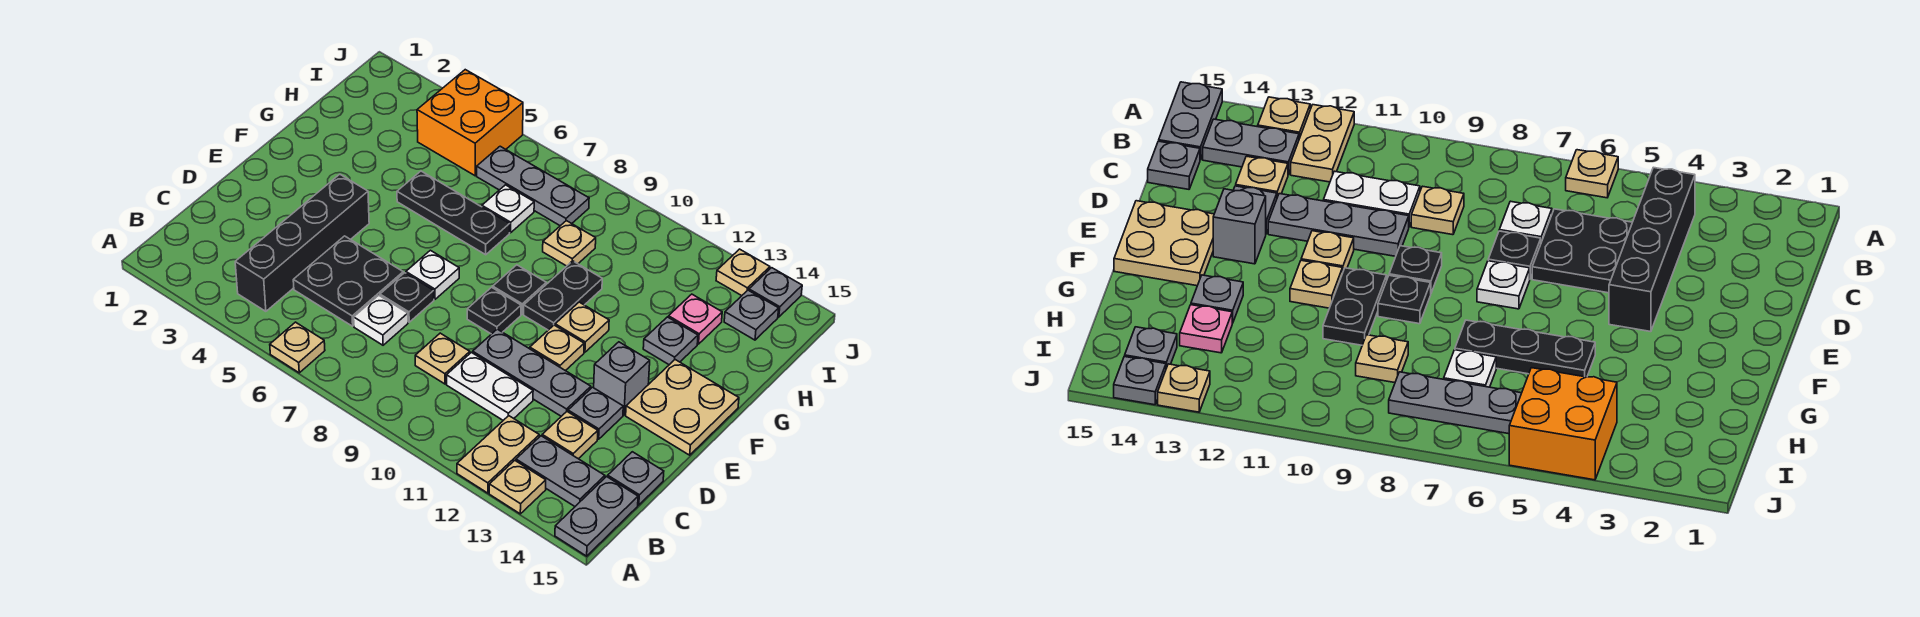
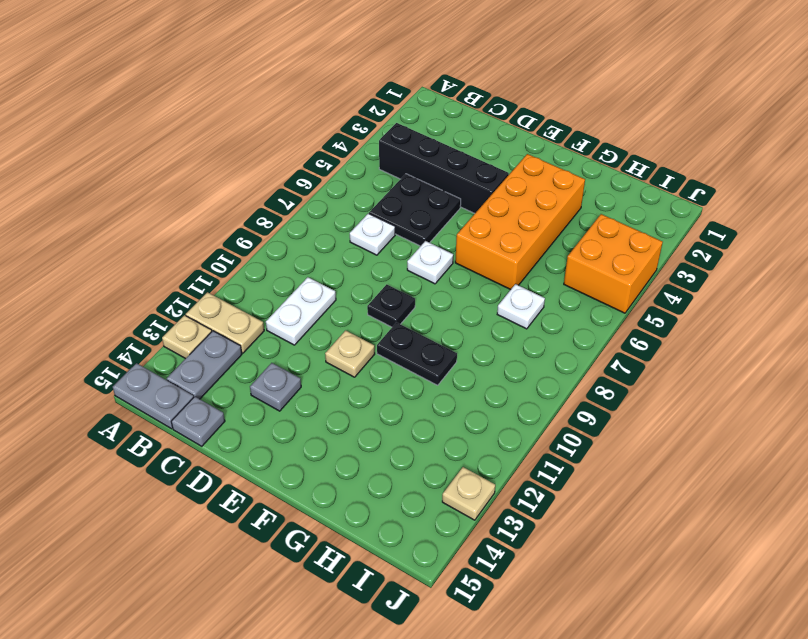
orange 2x4 brick [455,154,585,290] -> black 1x3 plate [397,171,510,255]
none -> tan 1x1 plate [270,322,325,373]
none -> tan 1x1 plate [415,333,470,384]
none -> tan 1x1 plate [542,412,598,459]
none -> black 1x1 plate [380,273,434,322]

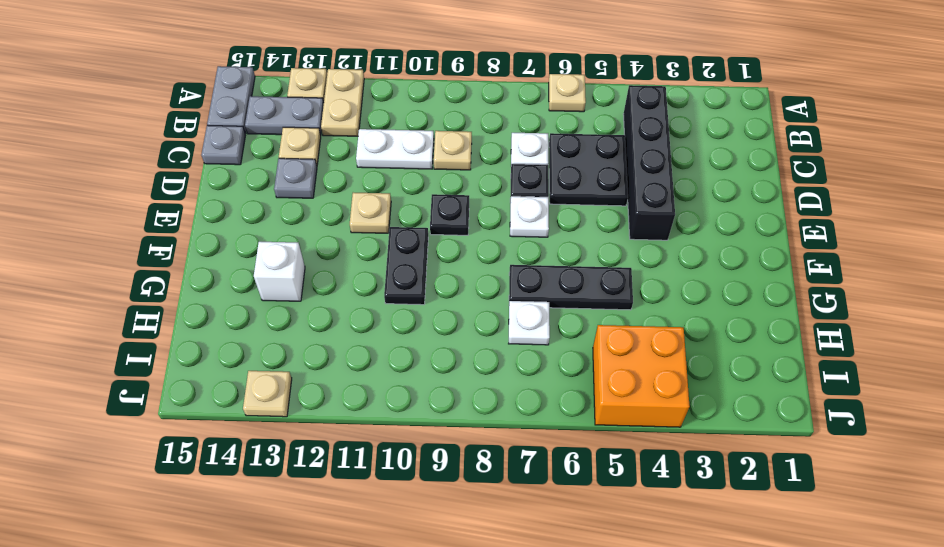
white 1x1 brick [253,242,305,301] -> grey 1x1 plate [643,317,698,365]
none -> grey 1x3 plate [473,329,591,416]
none -> grey 1x1 brick [594,342,650,415]
none -> tan 2x2 plate [626,360,739,455]
none -> black 1x1 plate [493,265,546,314]

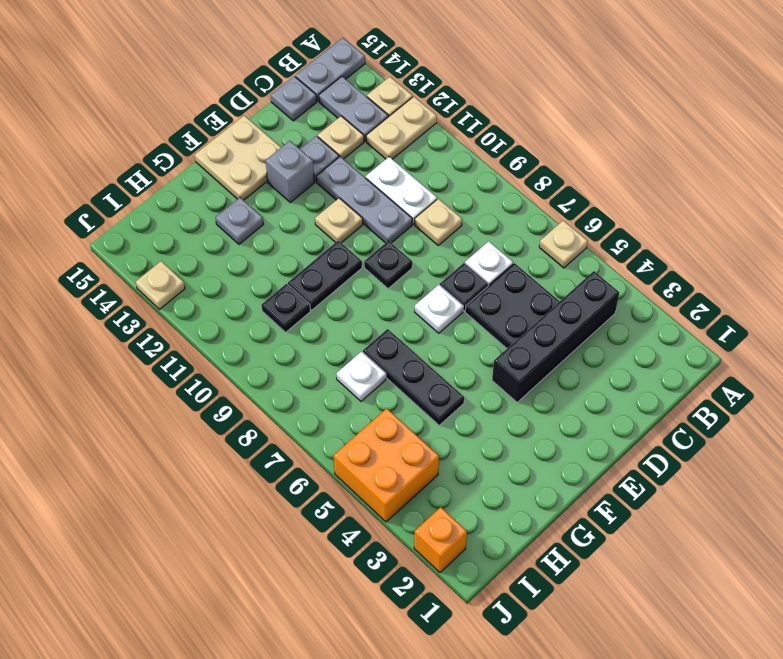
black 1x1 plate [261,284,310,332] -> black 1x1 plate moved to [493,265,546,314]
orange 1x1 brick [414,507,467,572] -> none
none -> tan 1x1 plate [555,302,609,352]
none -> tan 1x1 plate [543,221,596,266]
none -> pink 1x1 plate [668,294,722,344]
none -> grey 1x3 plate [477,146,589,226]

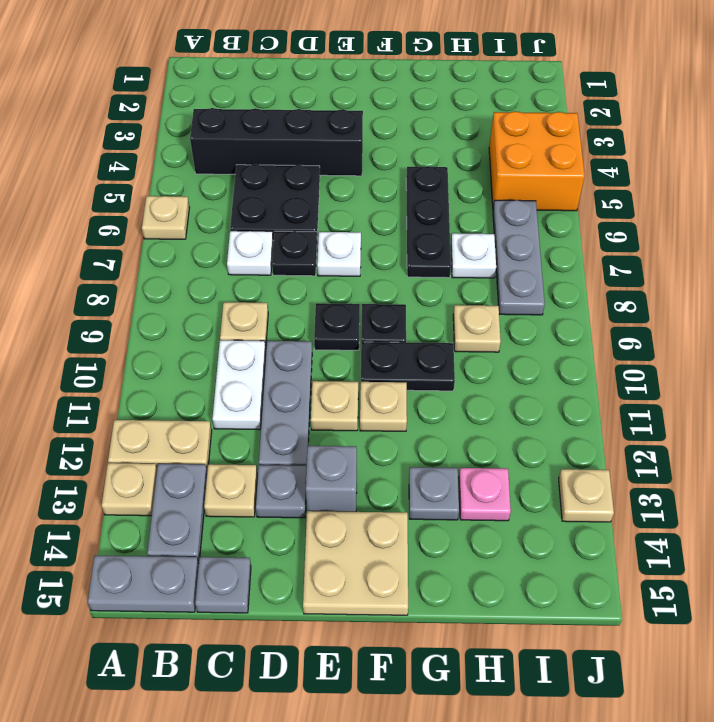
none -> grey 1x1 plate [724,290,779,340]
none -> grey 1x1 plate [749,268,802,317]

